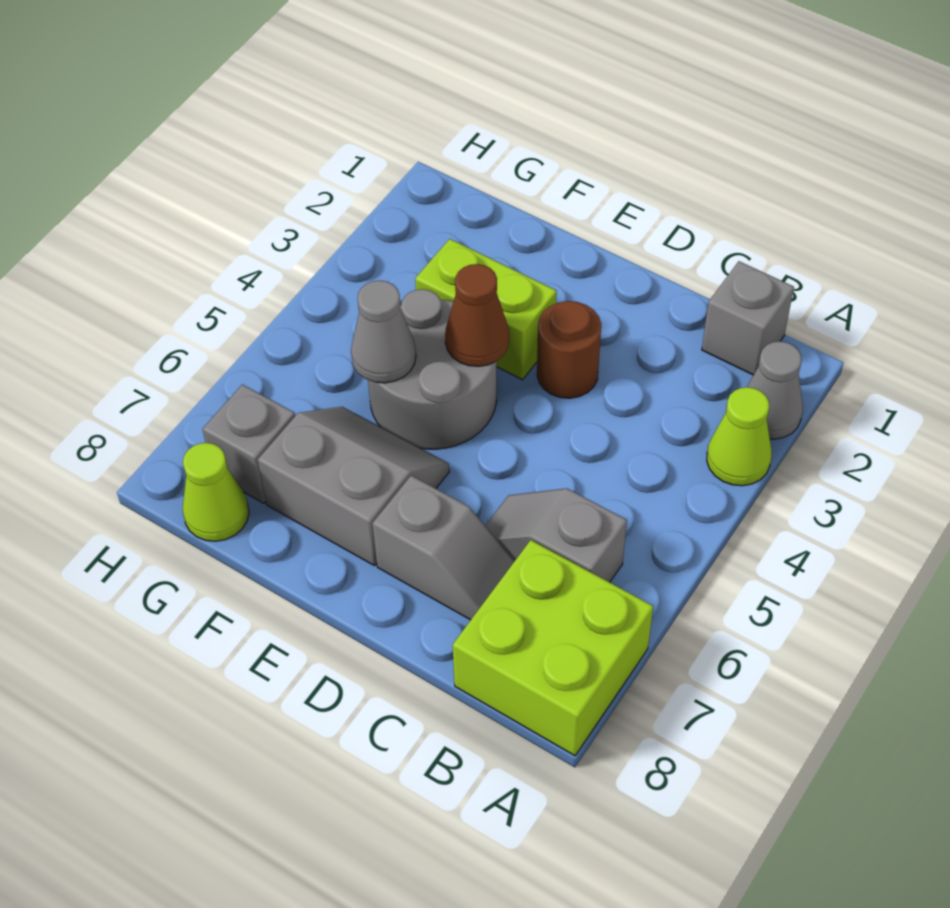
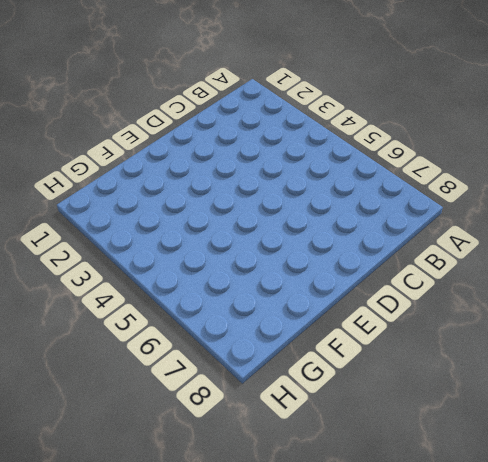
none -> grey 1x1 cone [747,341,803,439]
none -> lime 1x1 cone [707,387,772,486]
none -> lime 2x2 brick [453,540,653,756]

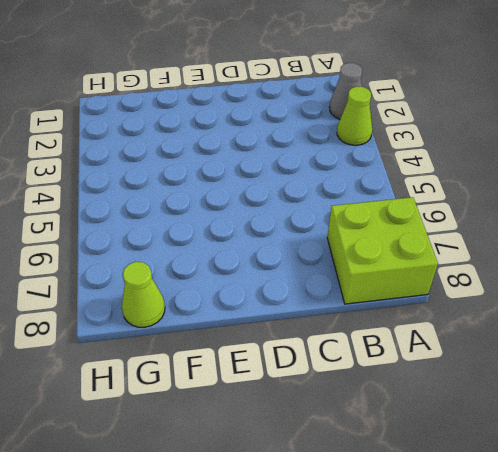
none -> grey 1x1 brick [702,261,794,375]
none -> grey 1x2 slope [485,488,627,582]
none -> grey 1x2 slope [373,476,515,620]

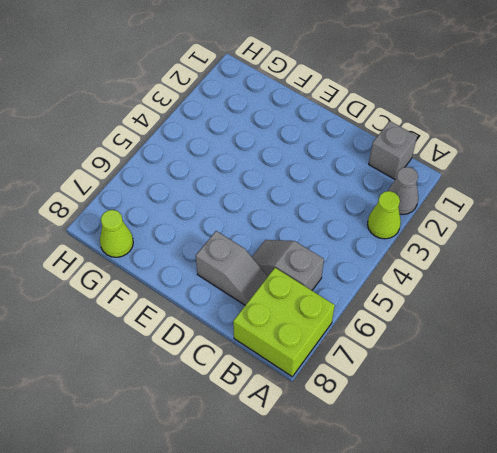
none -> brown 1x1 round brick [537,301,601,398]
none -> lime 1x2 brick [415,239,557,380]
none -> grey 2x2 round brick [368,289,497,449]

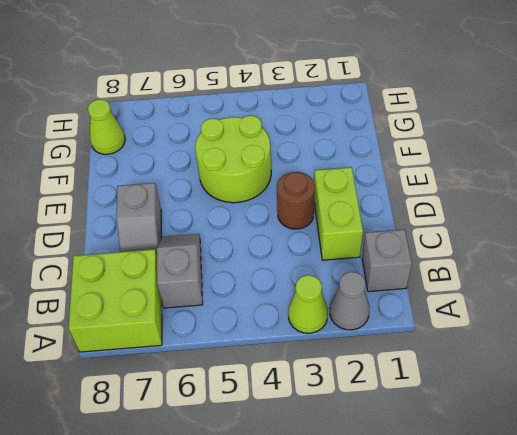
lime 1x2 brick [314,167,363,260] -> lime 1x2 brick moved to [415,239,557,380]
lime 2x2 round brick [195,115,271,203] -> grey 2x2 round brick [368,289,497,449]
none -> grey 2x2 slope [258,407,449,566]
none -> grey 1x1 brick [202,384,295,503]
none -> brown 1x1 cone [445,264,509,366]

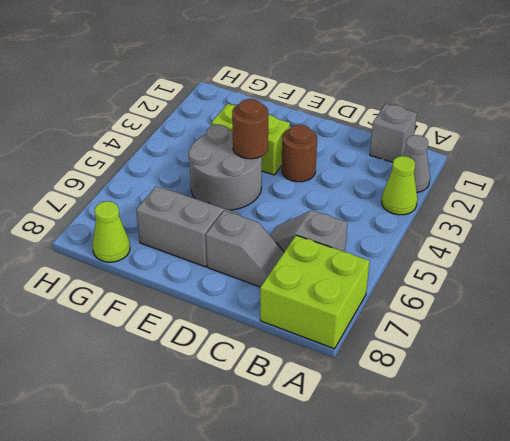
brown 1x1 round brick [232,99,268,159] -> brown 1x1 cone [445,264,509,366]
none -> grey 1x1 brick [202,384,295,503]
none -> grey 1x1 cone [351,281,416,383]

